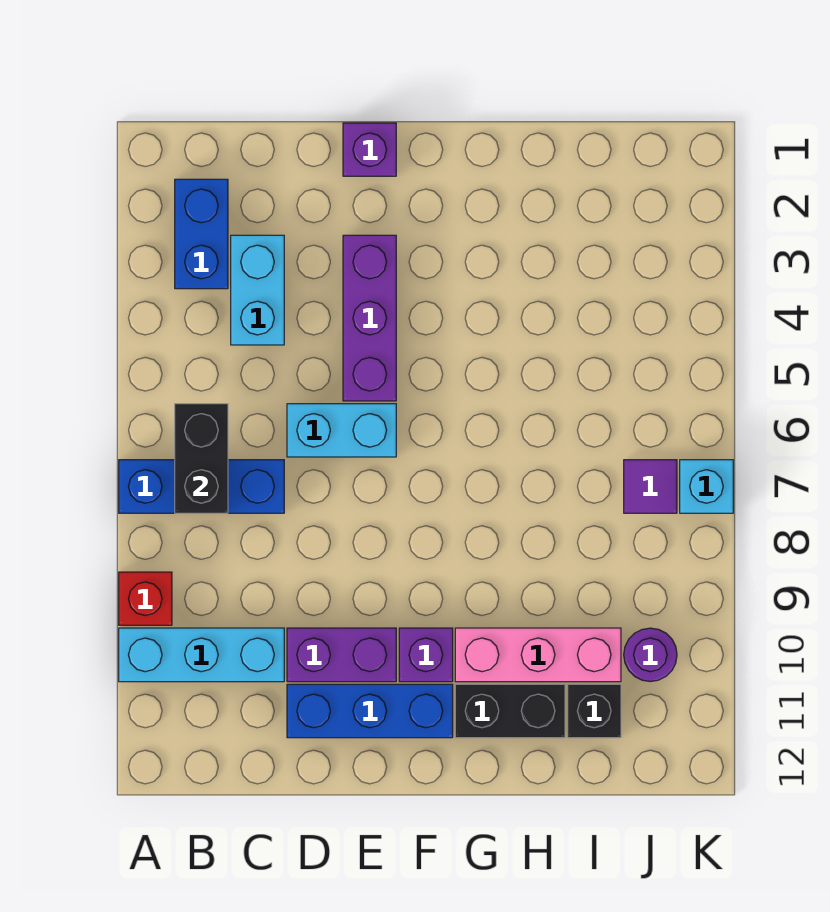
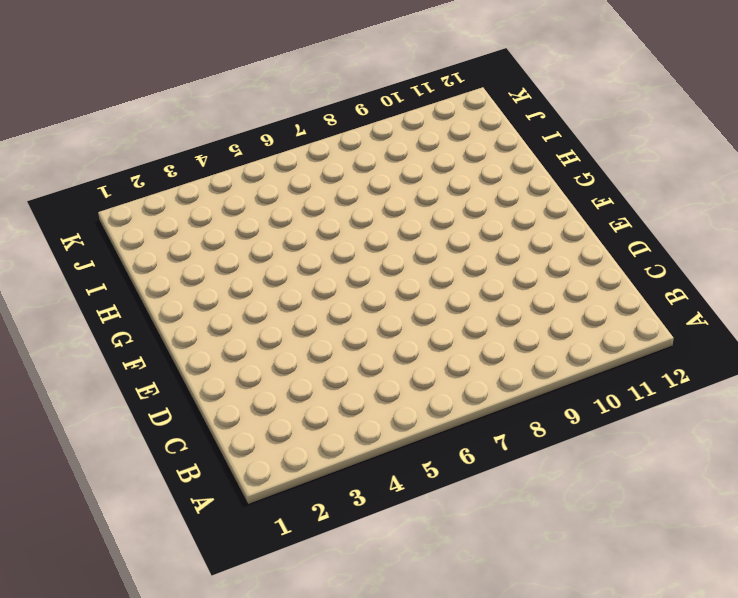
none -> blue 1x3 brick [119,460,284,513]
none -> red 1x1 brick [119,572,172,625]
none -> cyan 1x3 brick [119,628,284,682]

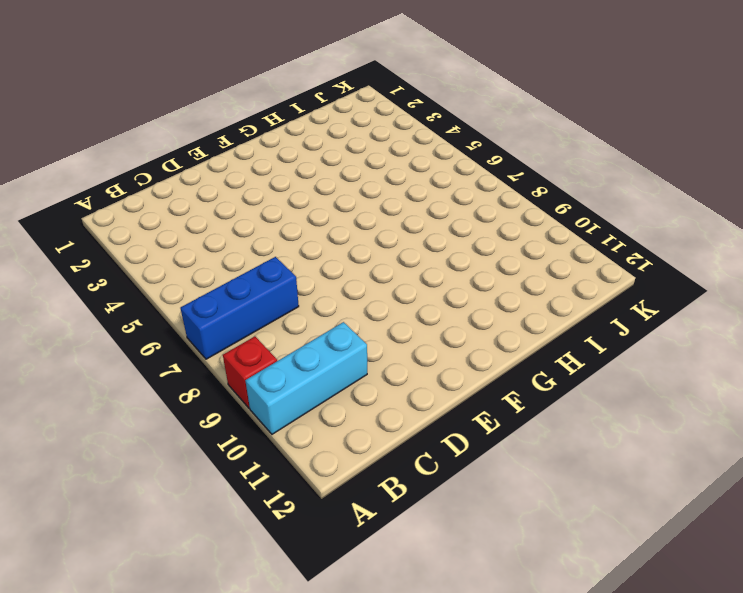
none -> blue 1x2 brick [175,179,228,289]
none -> cyan 1x2 brick [231,235,284,345]
none -> cyan 1x2 brick [287,404,396,457]

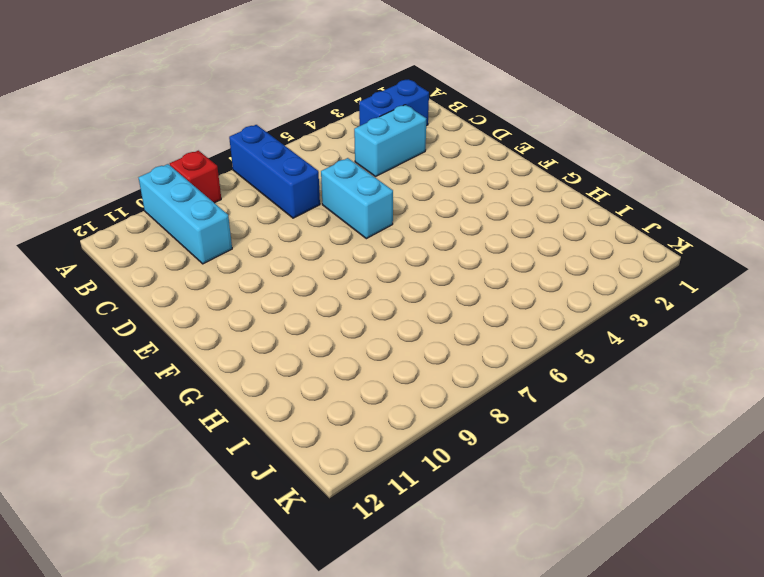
none -> purple 1x2 brick [287,628,396,682]
none -> blue 1x3 brick [287,684,453,738]
none -> purple 1x1 brick [343,123,396,176]

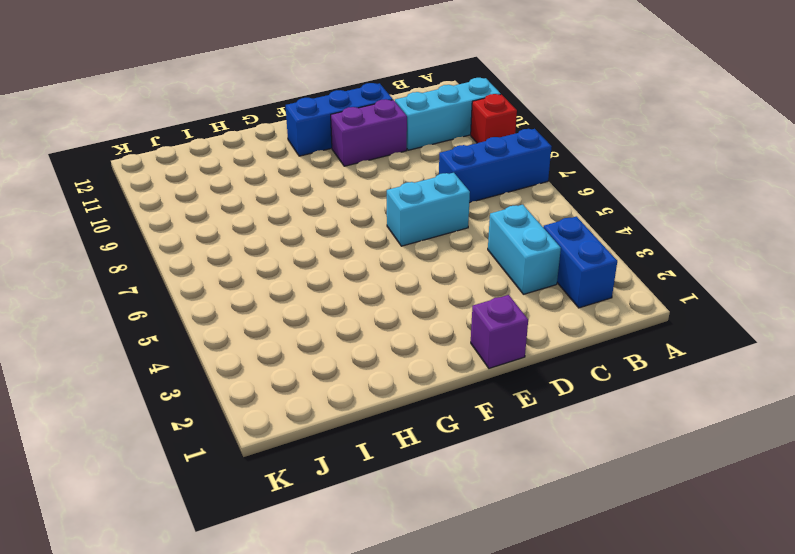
none -> purple 1x3 brick [343,235,396,401]
none -> purple 1x1 brick [399,628,453,682]
none -> pink 1x3 brick [455,628,621,682]

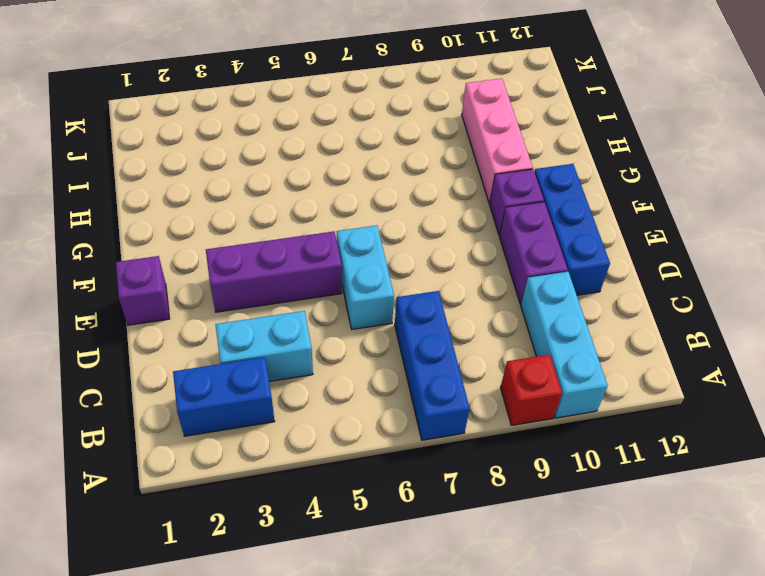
none -> black 1x2 brick [455,684,565,738]
none -> black 1x1 brick [568,684,621,738]
none -> purple 1x1 tile [624,460,677,513]

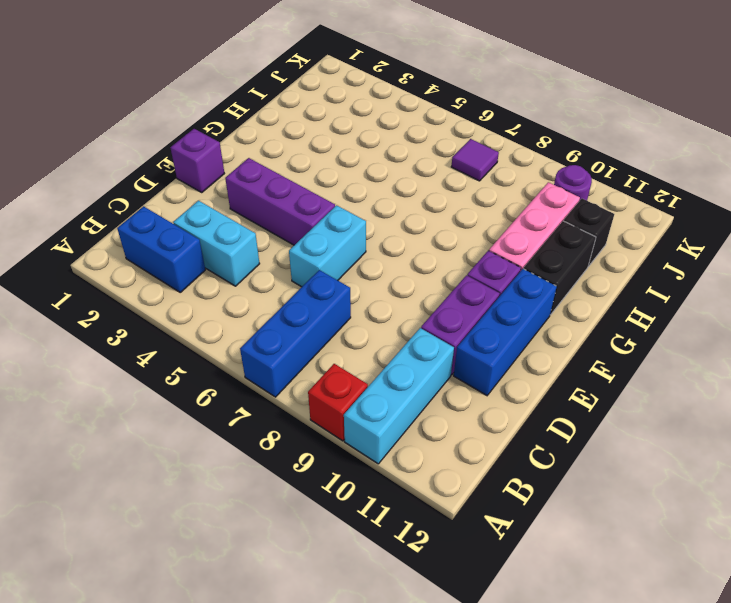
none -> cyan 1x1 brick [680,460,733,513]
none -> black 1x2 brick [175,404,228,513]

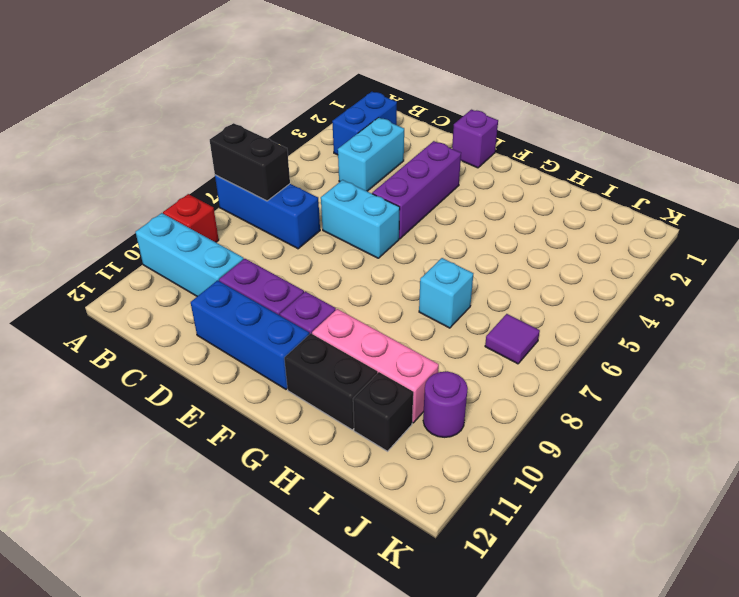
black 1x2 brick [210,123,290,201] -> black 1x2 brick turned to [175,404,228,513]
cyan 1x1 brick [419,258,473,328] -> cyan 1x1 brick moved to [680,460,733,513]

